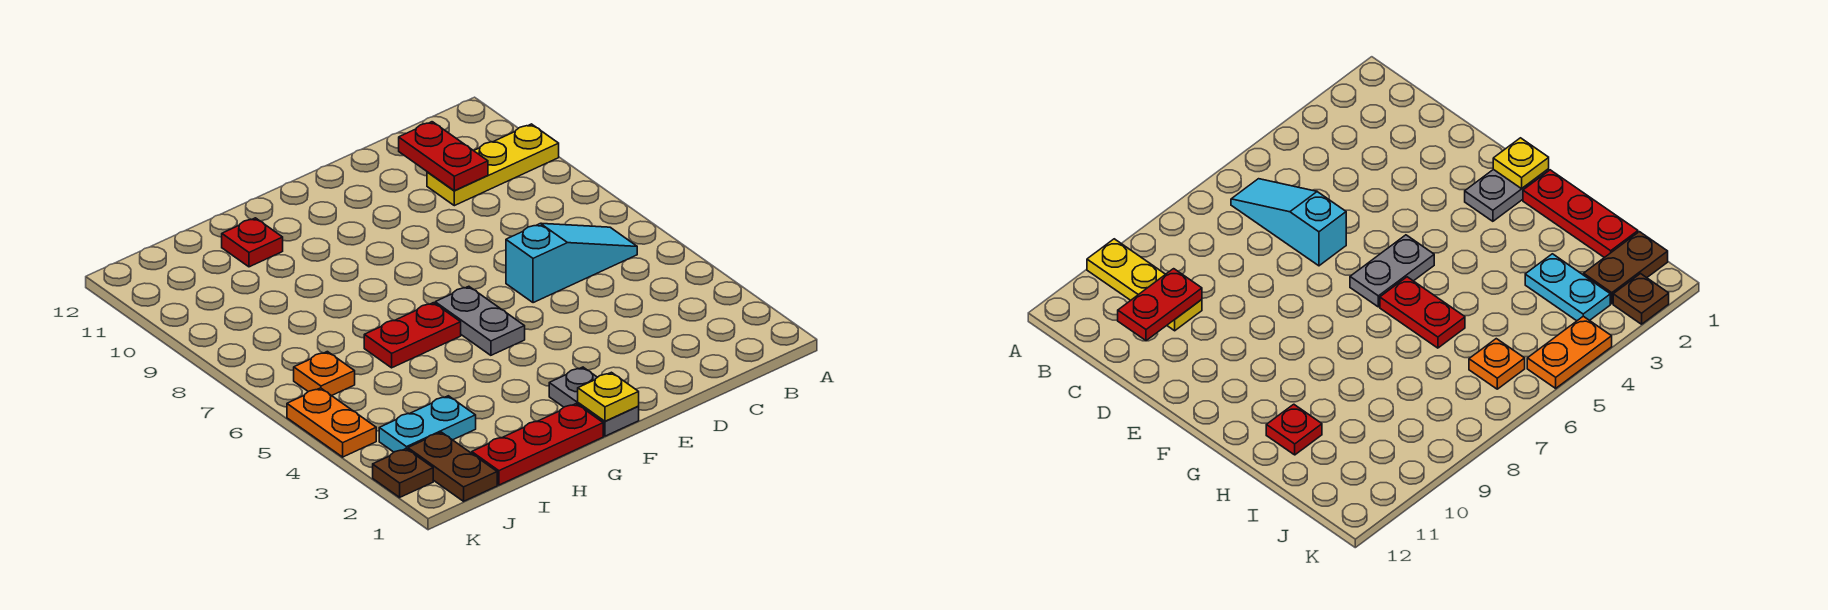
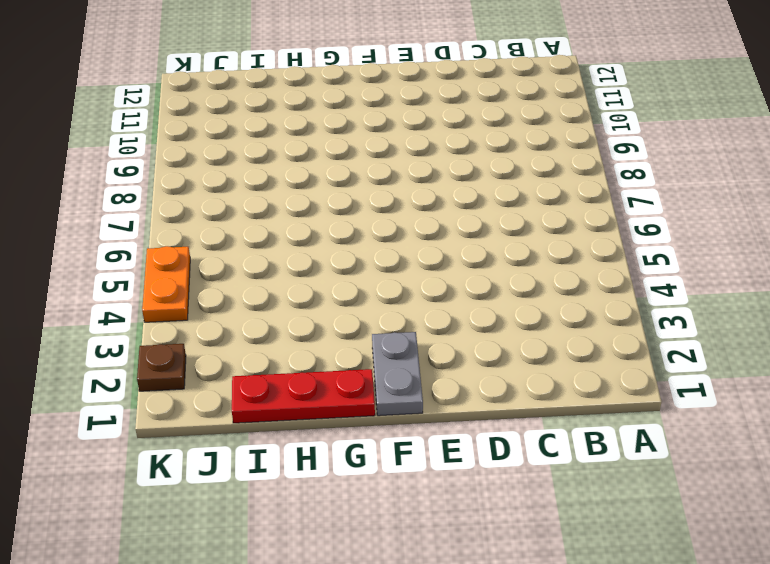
none -> yellow 1x3 plate [427,124,559,206]
none -> cyan 1x3 slope [506,223,637,303]
none -> grey 1x2 plate [435,286,525,355]

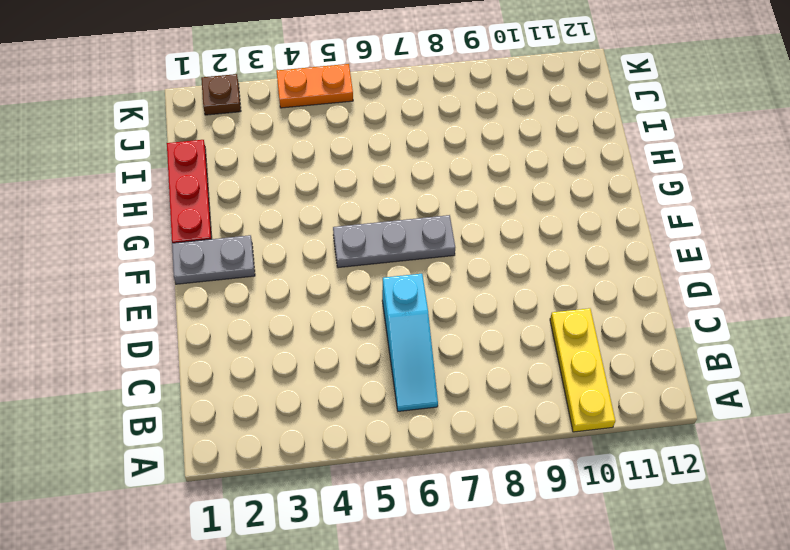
grey 1x3 plate [333,215,455,268] -> grey 1x2 plate [435,286,525,355]
none -> red 1x2 plate [364,303,461,368]
none -> red 1x1 plate [222,218,283,267]
none -> cyan 1x2 plate [379,396,476,452]

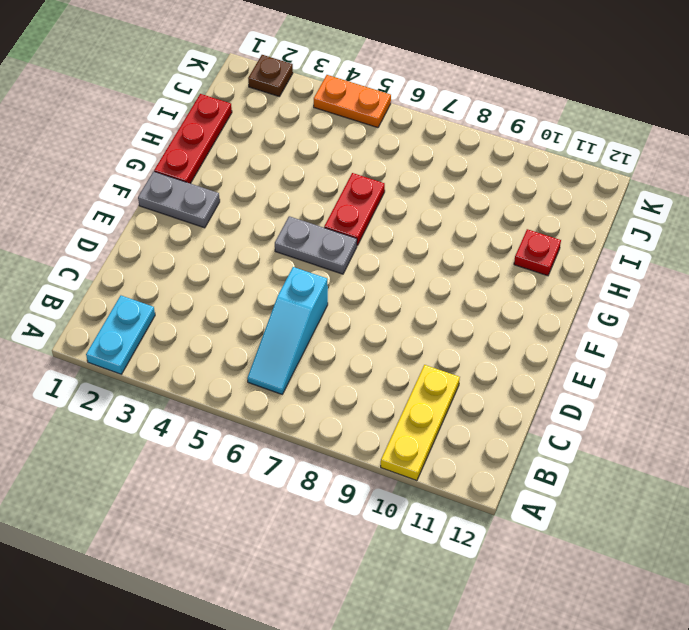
cyan 1x2 plate [86,296,155,374] -> cyan 1x2 plate moved to [379,396,476,452]
none -> brown 1x2 plate [408,432,497,501]
none -> orange 1x1 plate [294,352,355,396]
none -> red 1x2 plate [399,122,488,191]

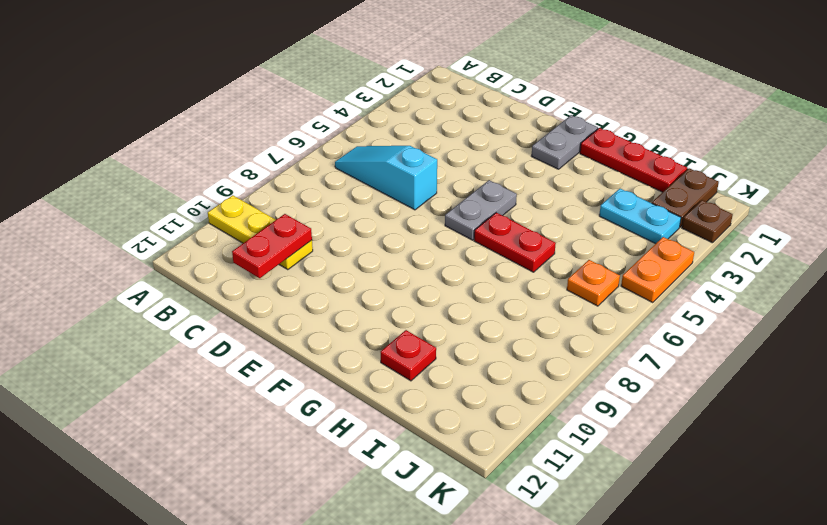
none -> yellow 1x1 plate [578,372,639,421]

